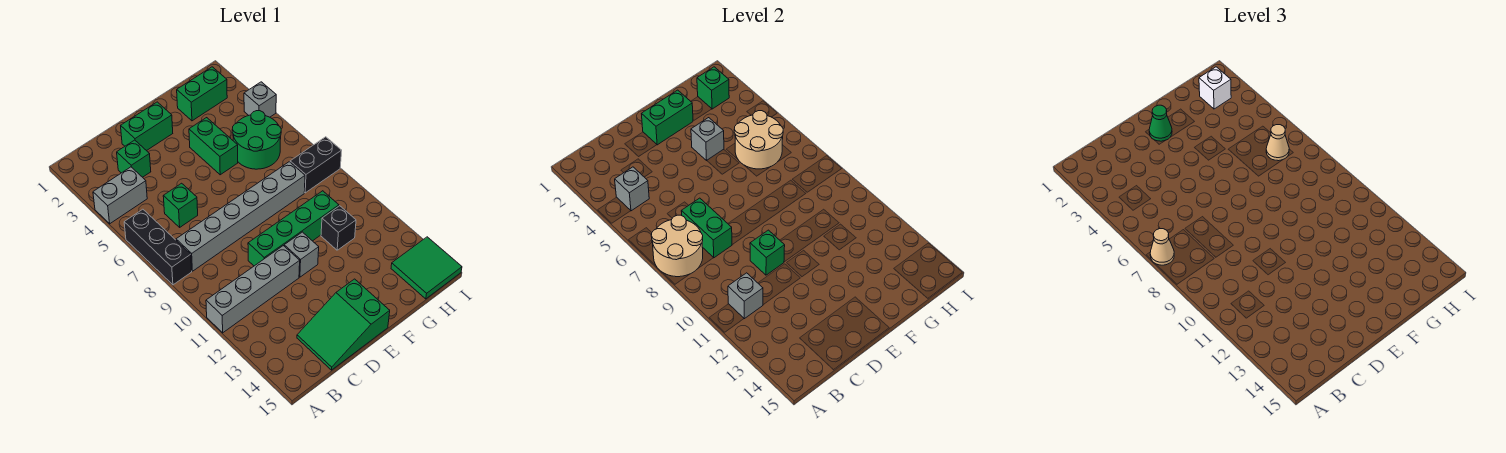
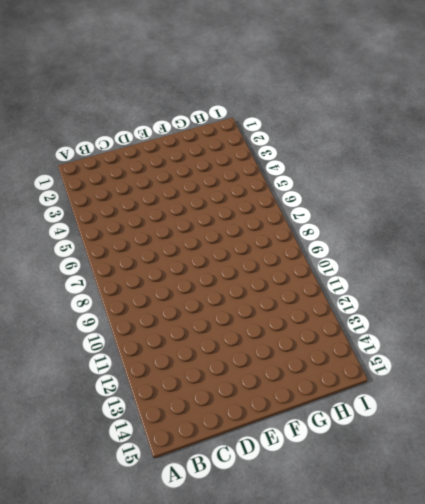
none -> grey 1x2 brick [93,167,147,224]
none -> black 1x3 brick [124,209,192,285]
none -> grey 1x4 brick [206,246,300,333]
none -> grey 1x6 brick [176,162,305,271]

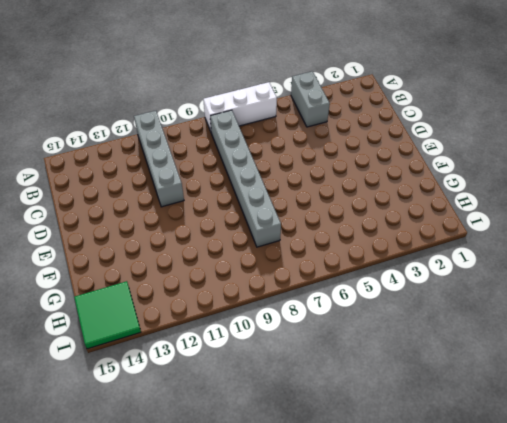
white 1x3 brick [203,82,277,131] -> black 1x3 brick [124,209,192,285]
none -> green 1x1 brick [117,140,151,177]
none -> green 1x1 brick [163,183,198,227]
none -> green 2x3 slope [297,279,390,370]
none -> green 1x2 brick [121,102,173,151]

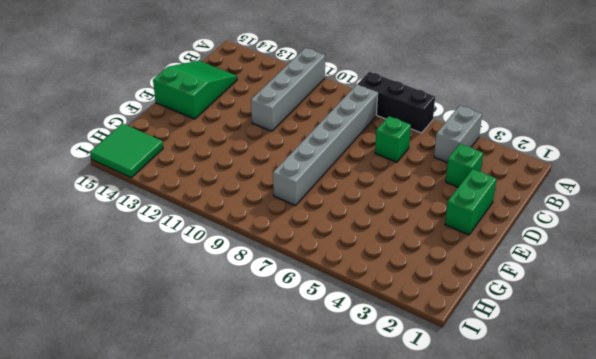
none -> green 1x4 brick [248,191,339,266]
none -> grey 1x1 brick [284,232,319,277]
none -> green 1x2 brick [189,118,238,175]
none -> green 1x2 brick [177,67,227,121]

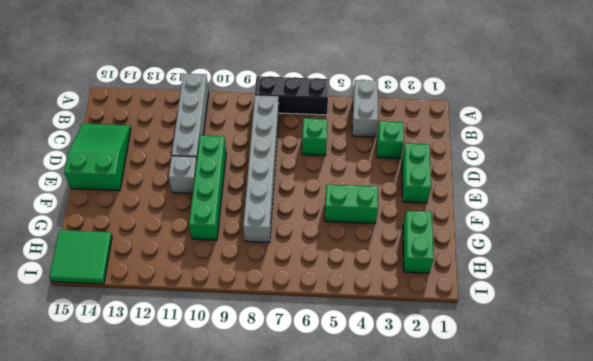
none -> green 2x2 round brick [232,111,281,169]
none -> black 1x1 brick [321,206,356,250]
none -> black 1x2 brick [290,137,342,193]
none -> grey 1x1 brick [244,82,276,117]

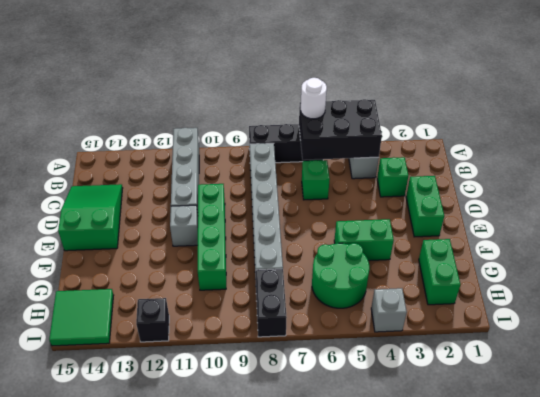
black 2x3 brick [299,99,382,160] -> grey 1x1 brick [615,167,649,211]
white 1x1 round brick [301,78,327,119] -> none
black 1x1 brick [136,298,169,342] -> black 1x1 brick moved to [321,206,356,250]
none -> tan 2x2 round brick [651,215,703,277]
none -> grey 1x1 brick [728,273,763,319]
none -> green 1x2 brick [681,198,732,258]
none -> green 1x1 brick [750,230,785,275]

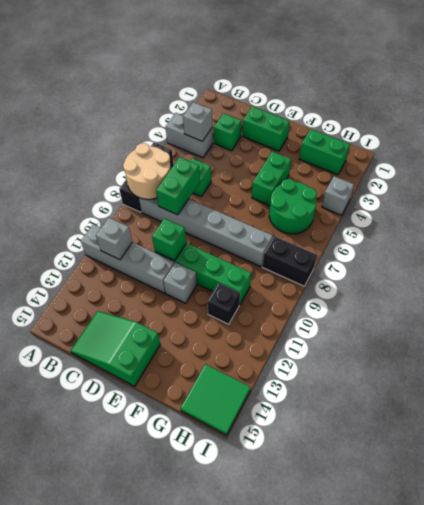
none -> green 1x2 brick [642,90,693,145]
none -> grey 1x1 brick [691,118,724,160]
none -> tan 2x2 round brick [734,111,783,169]
none -> green 1x1 brick [697,67,729,109]

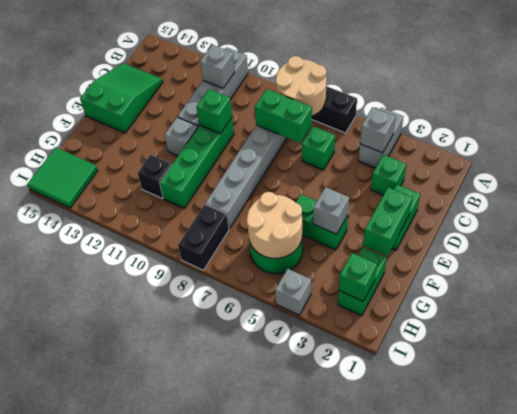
none -> tan 1x1 cone [1150,229,1174,265]
none -> green 1x1 cone [1149,105,1172,141]
none -> white 1x1 brick [1199,67,1231,109]
none -> tan 1x1 cone [1266,125,1289,161]

